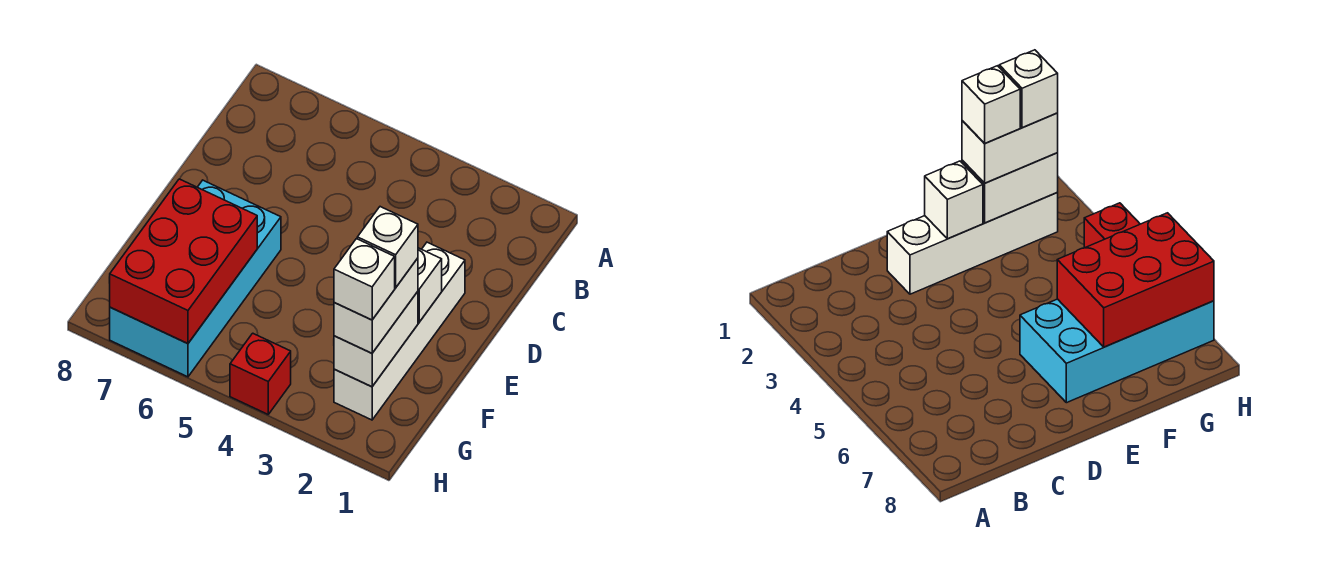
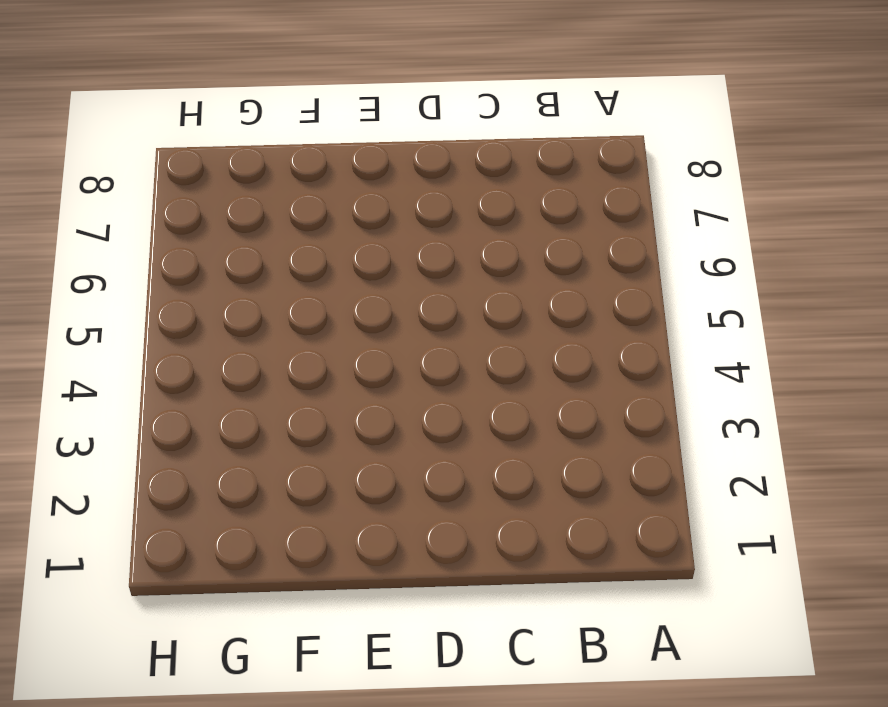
none -> white 1x4 brick [334,242,465,420]
none -> cyan 2x4 brick [110,180,281,377]

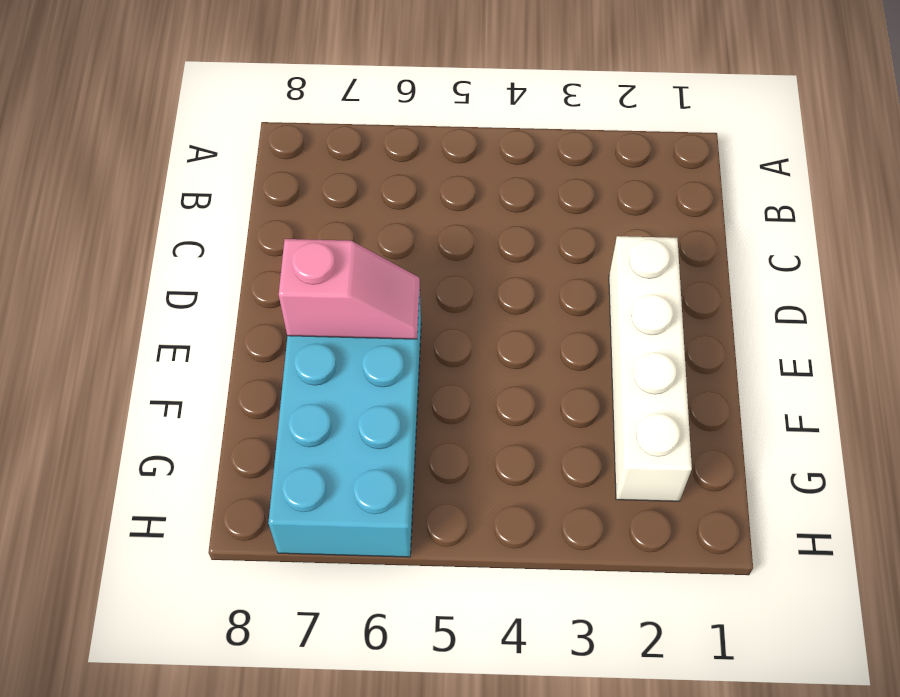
pink 1x2 slope [279,239,420,339] -> none
none -> red 1x1 brick [230,333,291,414]
none -> white 1x1 brick [418,248,442,322]

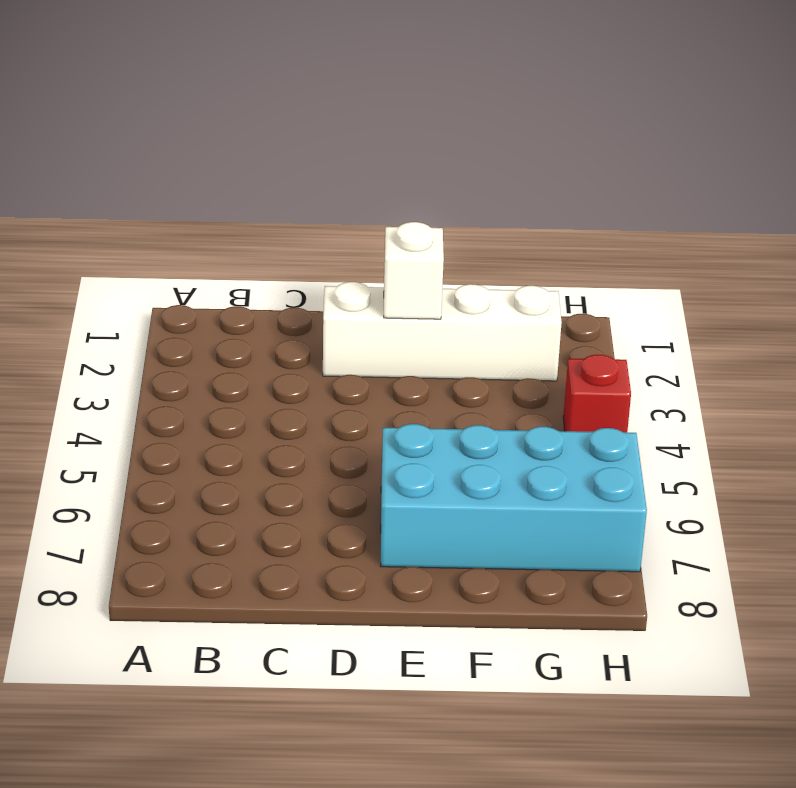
none -> white 1x2 brick [334,292,418,387]
none -> red 2x3 brick [109,179,257,344]

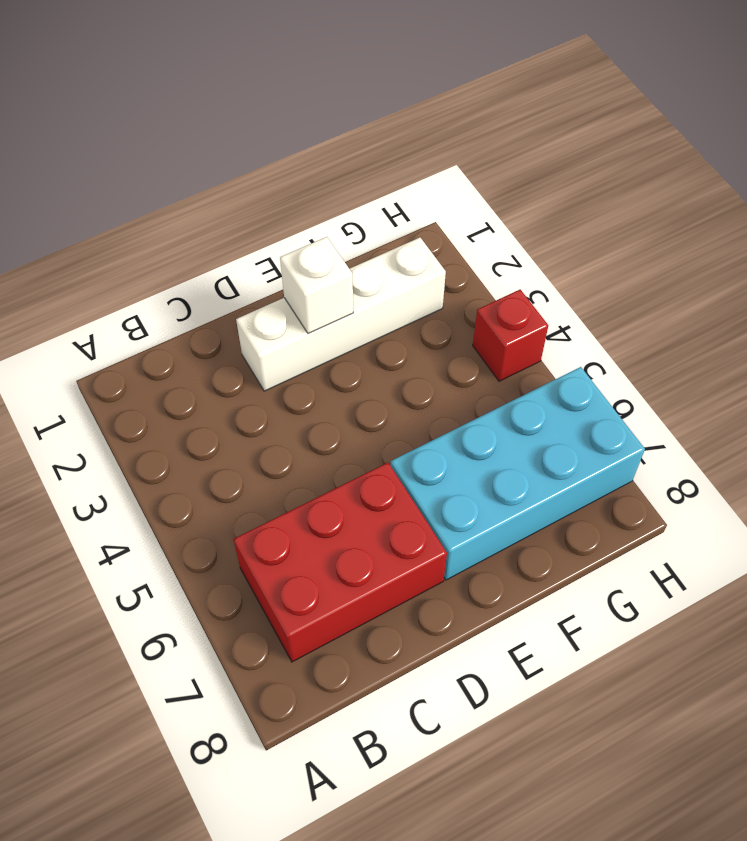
red 2x3 brick [233,463,447,662] -> red 2x3 brick moved to [109,179,257,344]
none -> white 1x2 brick [334,292,418,387]
none -> white 1x2 brick [334,258,418,353]

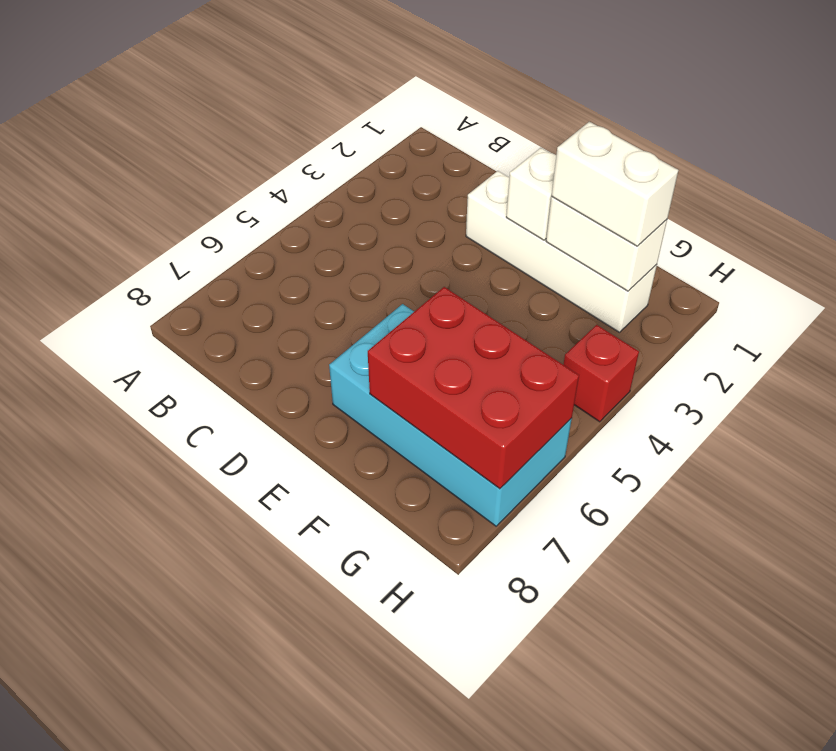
none -> white 1x1 brick [357,207,418,288]
none -> white 1x1 brick [334,239,395,320]

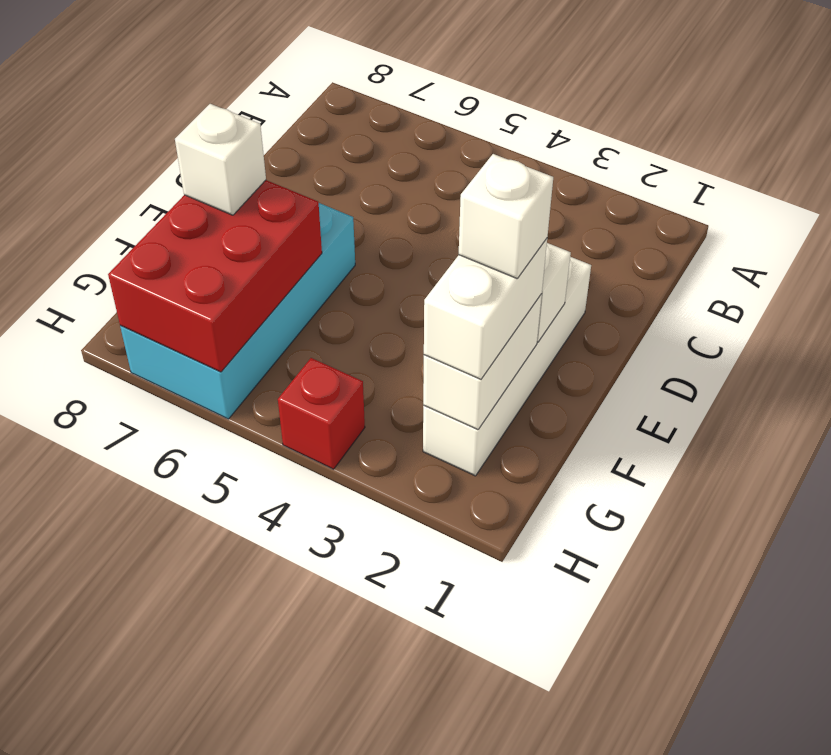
white 1x1 brick [175,104,266,215] -> white 1x1 brick moved to [334,239,395,320]

